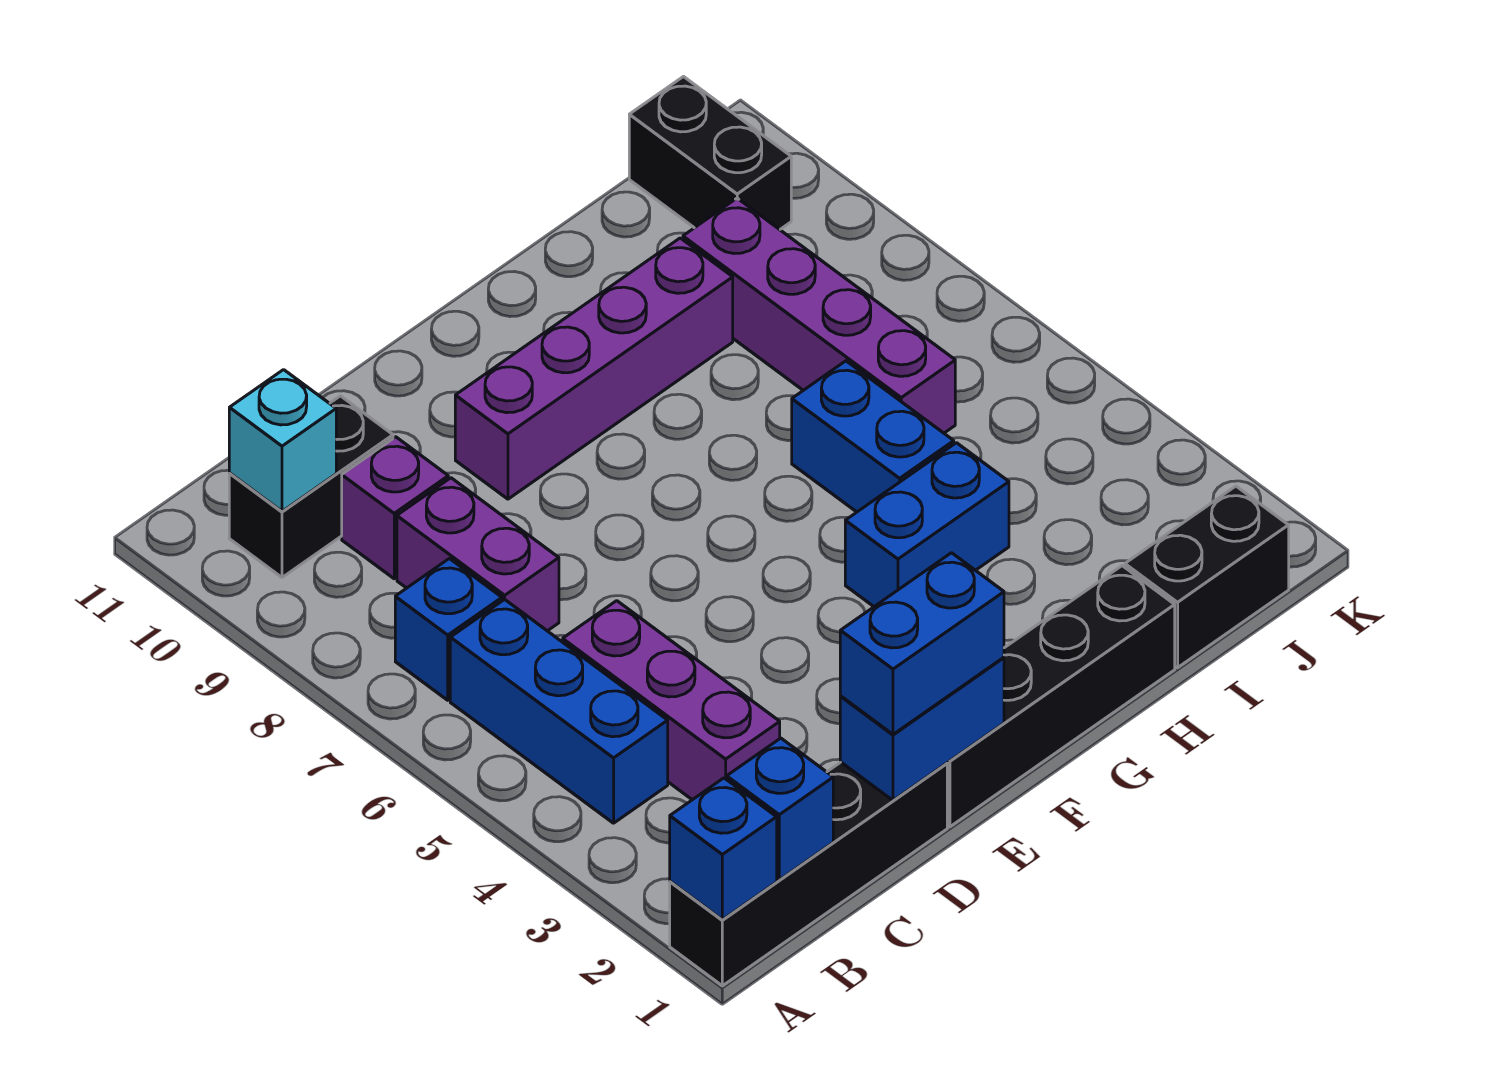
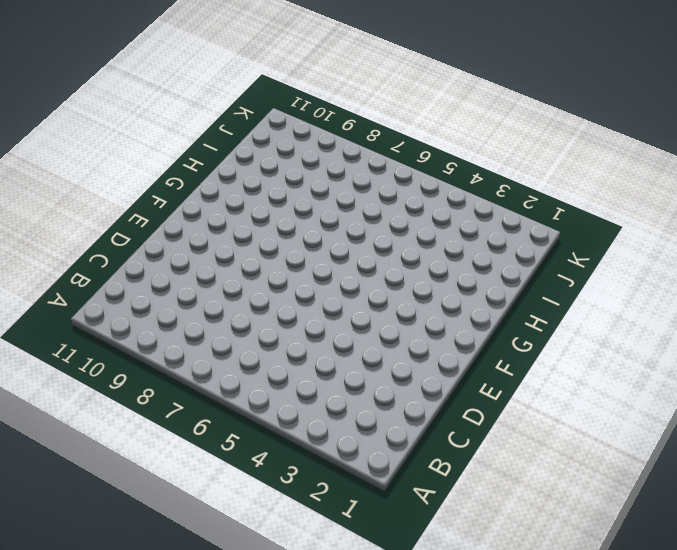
none -> black 1x4 brick [670,762,947,986]
none -> blue 1x3 brick [450,599,668,823]
none -> blue 1x1 brick [395,558,502,700]

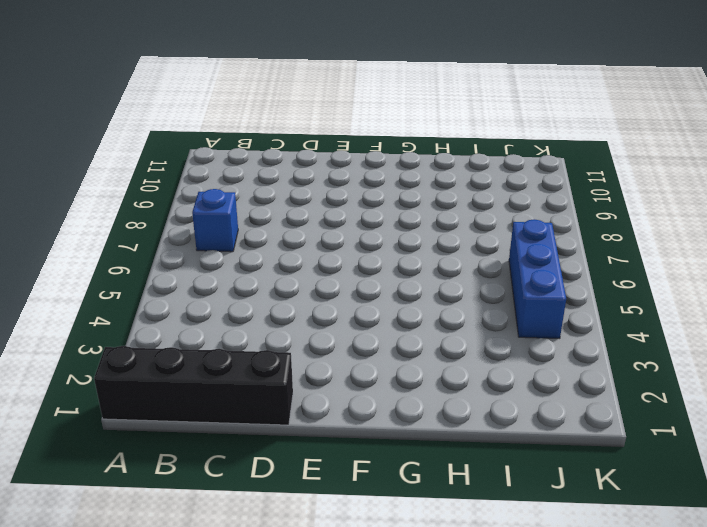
blue 1x3 brick [509,219,566,339] -> blue 1x3 brick moved to [450,599,668,823]
none -> black 1x2 brick [229,396,393,577]
none -> purple 1x3 brick [563,601,780,800]
none -> purple 1x2 brick [397,478,559,631]

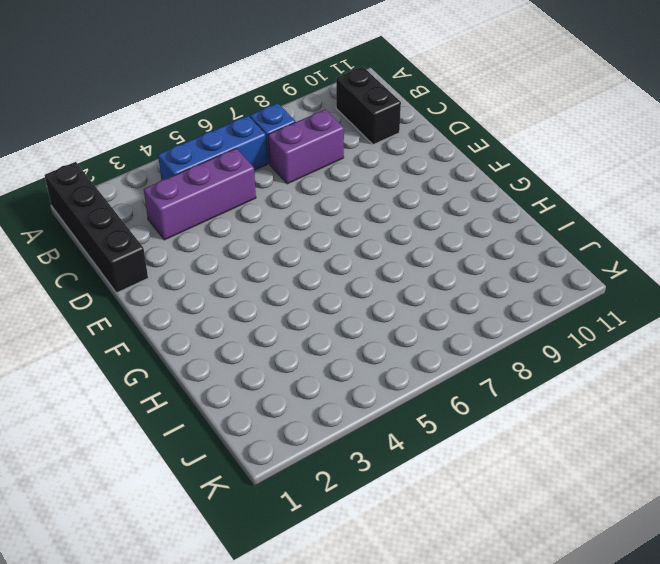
none -> purple 1x1 brick [342,437,448,579]
none -> black 1x4 brick [947,566,1175,827]
none -> purple 1x4 brick [455,238,733,499]

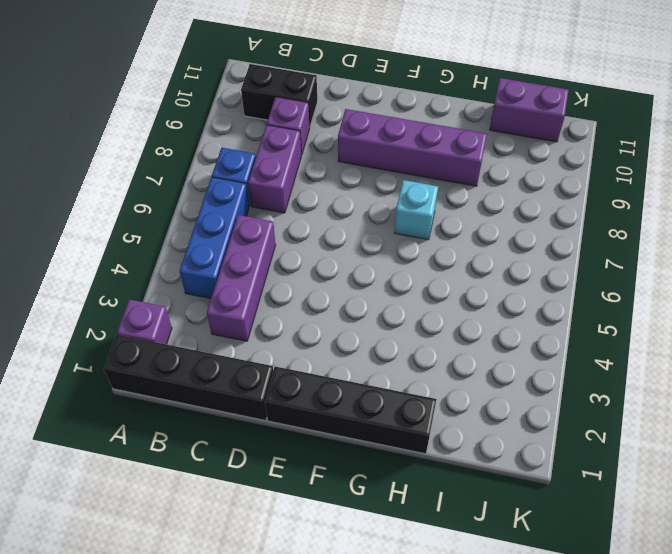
purple 1x1 brick [117,299,172,344] -> none
cyan 1x1 brick [394,180,438,240] -> cyan 1x1 brick moved to [229,370,336,511]
purple 1x2 brick [489,78,569,142] -> black 1x2 brick [629,77,791,230]
none -> blue 1x2 brick [845,443,1009,606]
none -> blue 1x2 brick [792,361,954,512]
none -> black 1x2 brick [1125,486,1289,668]

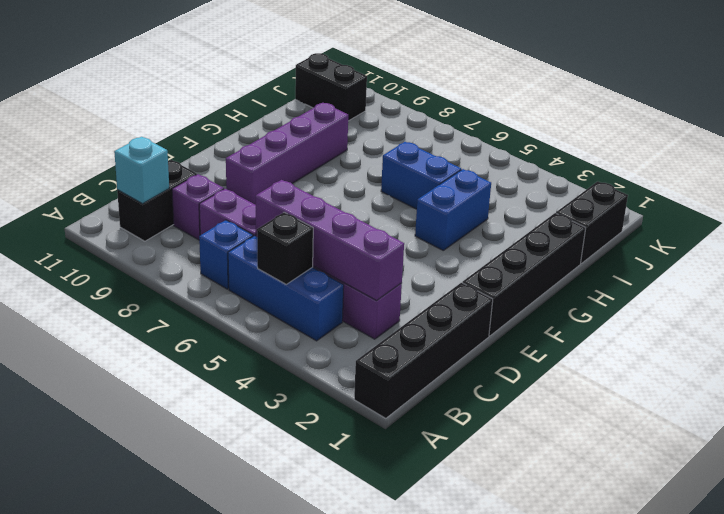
black 1x1 brick [257,212,313,284] -> none
purple 1x4 brick [255,180,404,301] -> purple 1x4 brick moved to [683,198,955,433]
none -> blue 1x1 brick [670,778,777,920]
none -> blue 1x1 brick [727,738,833,880]
none -> blue 1x2 brick [840,657,1004,800]

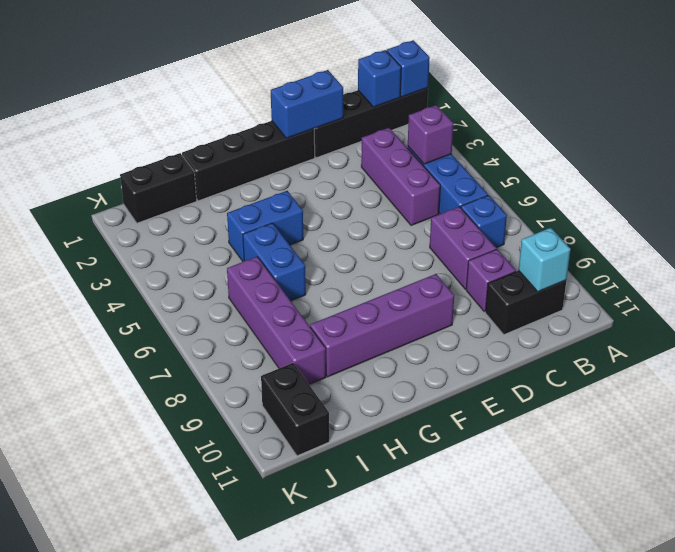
purple 1x1 brick [408,105,454,164] -> none
none -> blue 1x2 brick [840,553,1004,734]

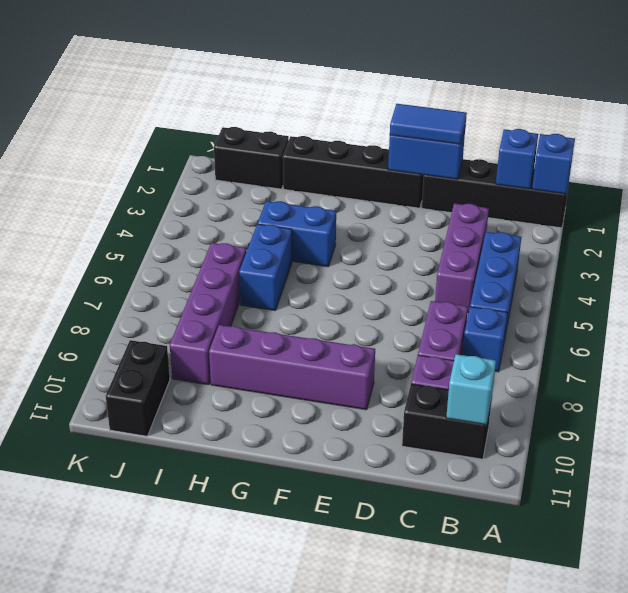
blue 1x2 tile [390,104,467,144] -> blue 1x2 brick [840,553,1004,734]

